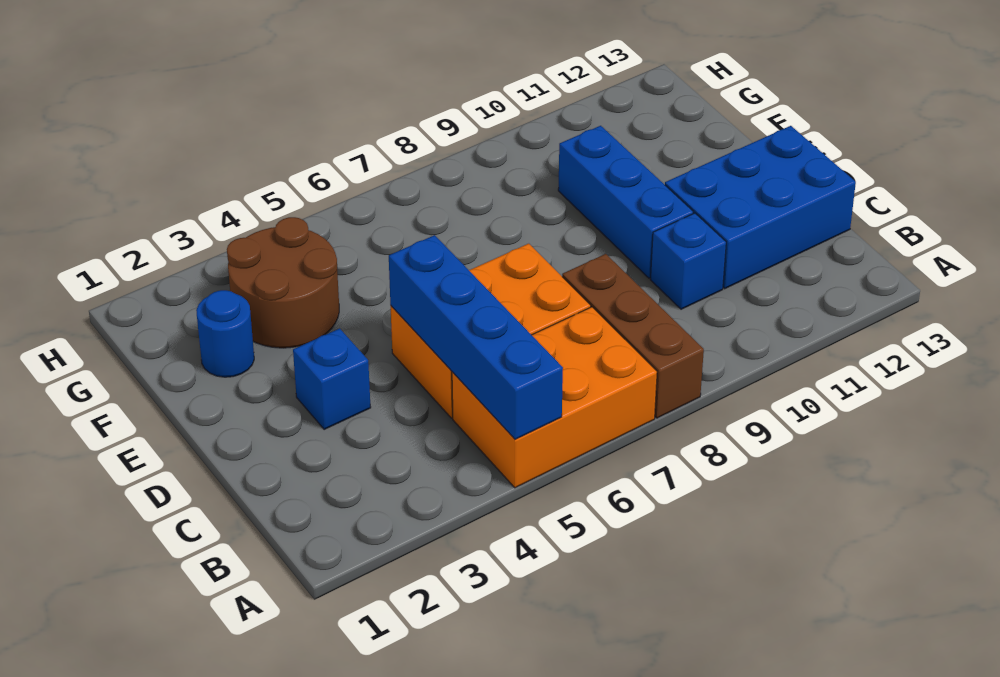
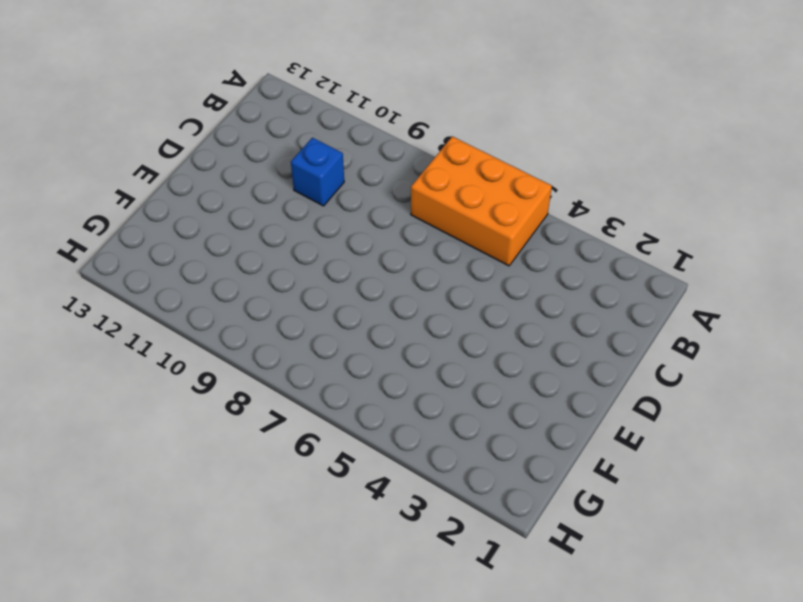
none -> brown 1x3 brick [562,254,704,418]
none -> orange 2x3 brick [391,244,591,418]

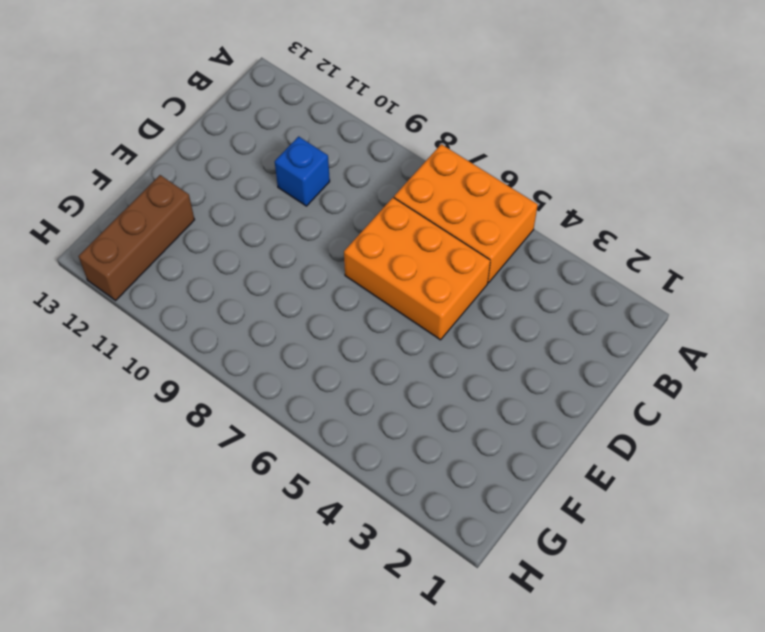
brown 1x3 brick [79,175,195,300] -> brown 1x3 brick moved to [562,254,704,418]
none -> blue 2x3 brick [665,126,856,289]
none -> blue 1x1 brick [293,328,371,429]

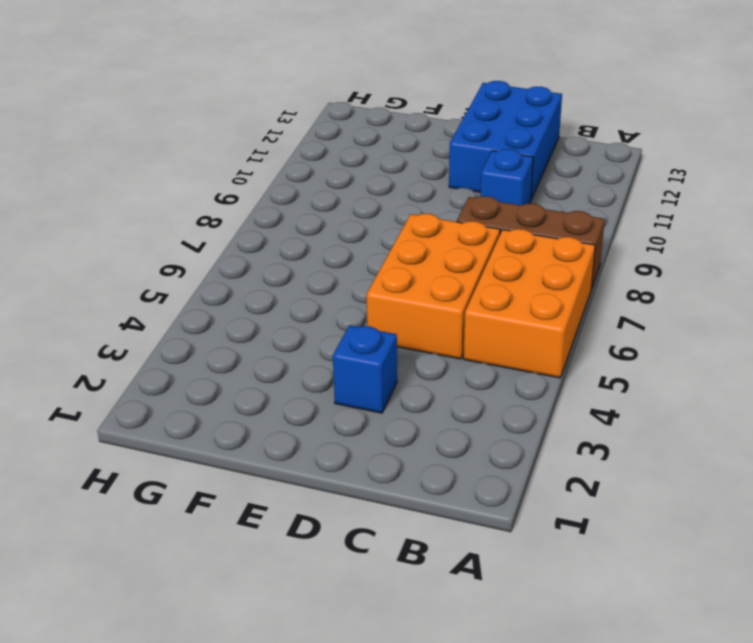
none -> blue 1x3 brick [558,126,693,278]
none -> blue 1x1 round brick [196,290,254,377]

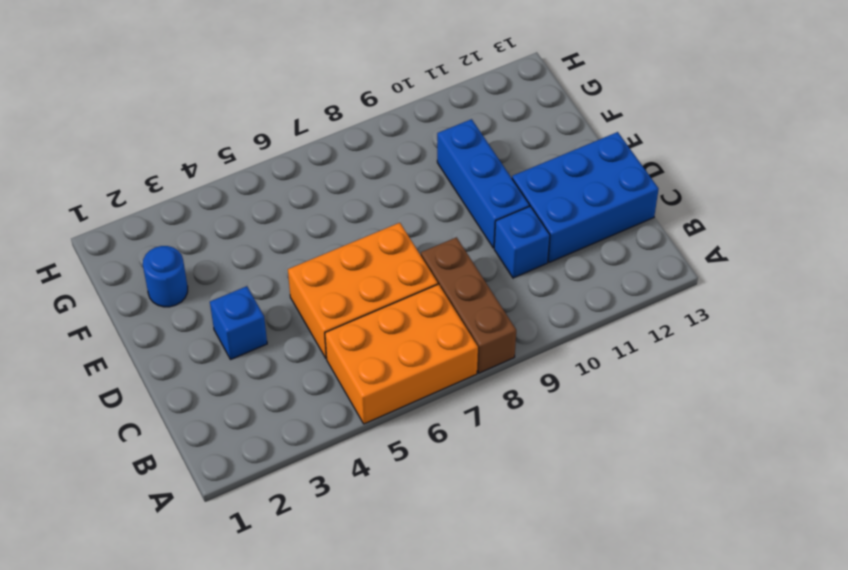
none -> brown 2x2 round brick [227,217,339,348]
none -> blue 1x4 brick [389,235,563,439]

